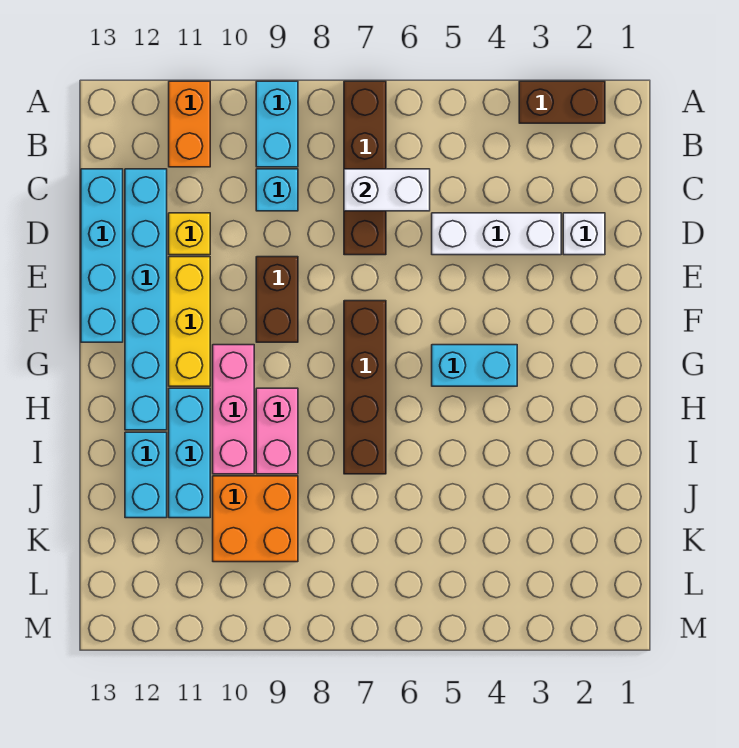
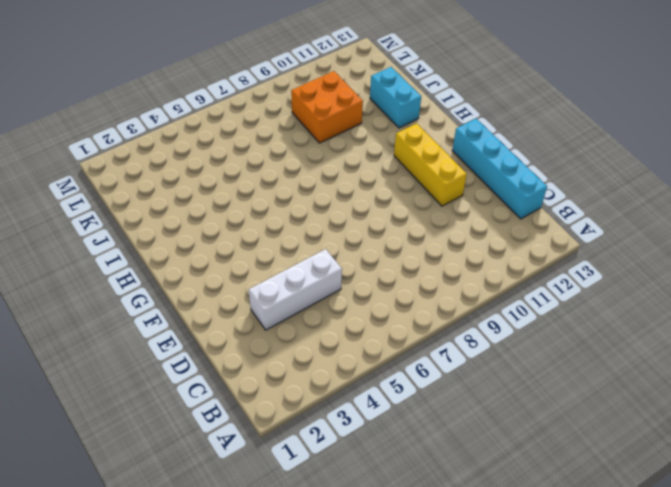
none -> brown 1x2 brick [519,81,605,123]
none -> brown 1x4 brick [344,81,386,255]
none -> cyan 1x2 brick [256,81,298,167]

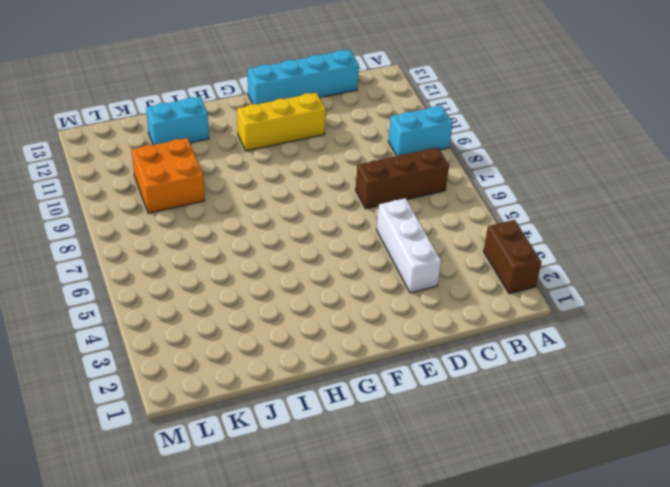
brown 1x3 brick [356,147,449,209] -> brown 1x4 brick [344,81,386,255]
none -> orange 1x2 brick [169,81,210,167]
none -> cyan 1x1 brick [256,169,298,211]
none -> cyan 1x6 brick [125,169,167,430]

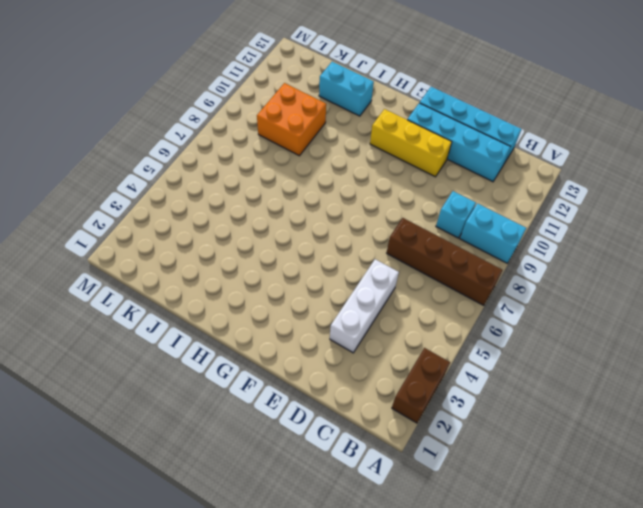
cyan 1x4 brick [407,103,510,182] -> cyan 1x6 brick [125,169,167,430]
none -> orange 1x2 brick [169,81,210,167]
none -> white 1x1 brick [563,213,605,255]
none -> yellow 1x1 brick [169,213,210,255]

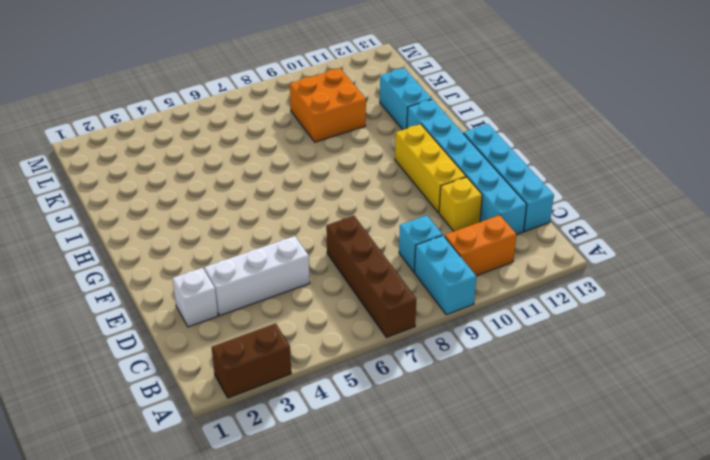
orange 1x2 brick [445,215,516,276] -> orange 1x2 brick turned to [169,81,210,167]
none -> brown 1x2 brick [256,257,298,342]
none -> brown 1x4 brick [344,301,386,474]
none -> cyan 1x2 brick [432,345,517,386]

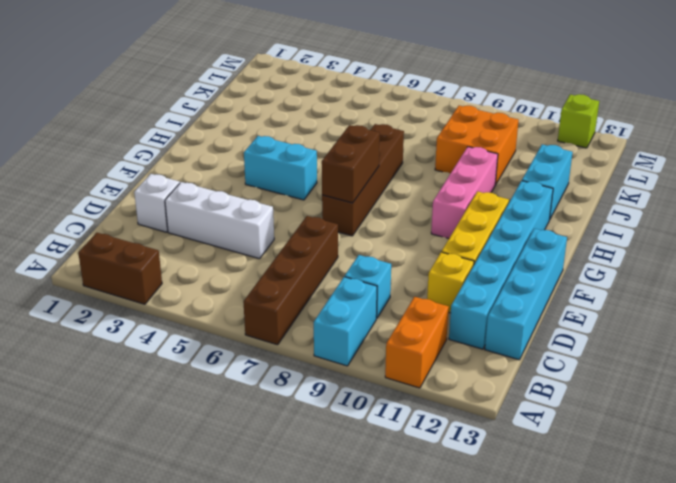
brown 1x2 brick [322,125,380,203] -> brown 1x2 brick moved to [256,257,298,342]
lime 1x1 brick [558,94,599,148] -> none
none -> pink 1x2 brick [256,388,298,474]
none -> cyan 1x3 brick [169,388,210,518]
none -> white 1x2 brick [344,169,430,211]

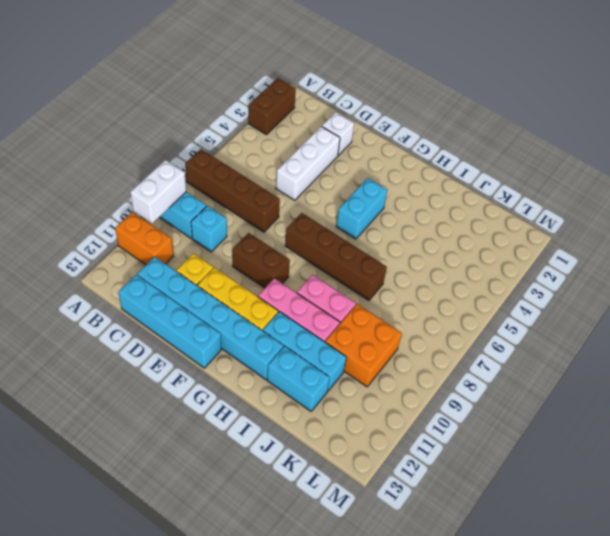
white 1x2 brick [130,160,186,223] -> white 1x2 brick moved to [344,169,430,211]

